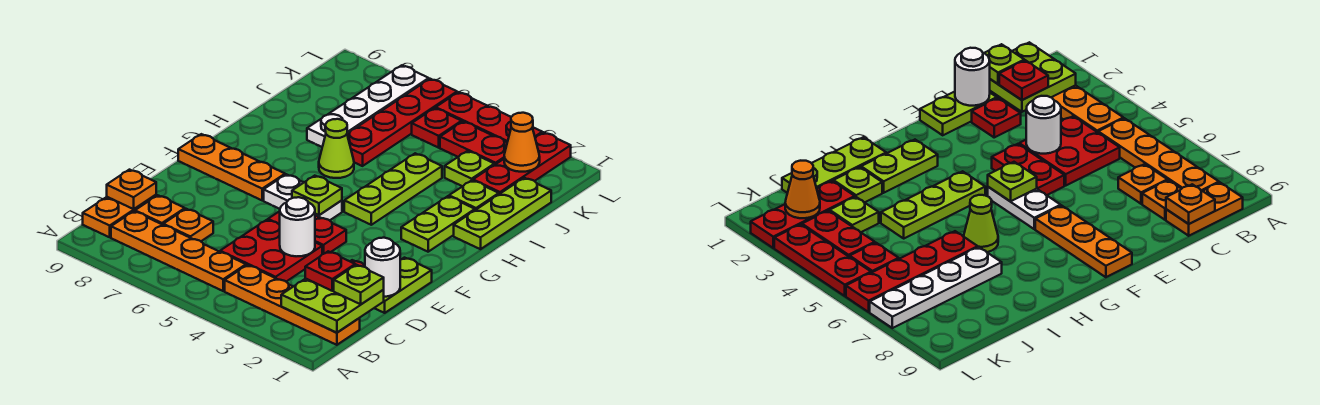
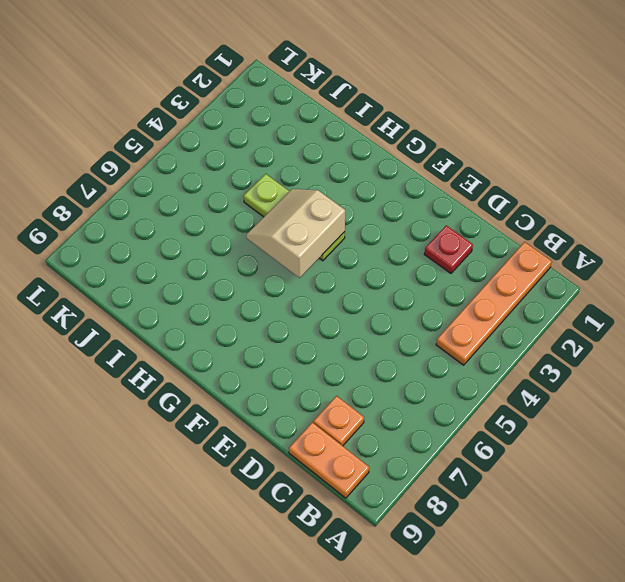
tan 2x2 slope [246,189,345,278] -> none
none -> orange 1x4 plate [111,211,246,291]
none -> red 2x2 plate [220,220,322,282]
none -> orange 1x1 plate [163,209,213,241]
none -> lime 1x2 plate [375,258,432,313]

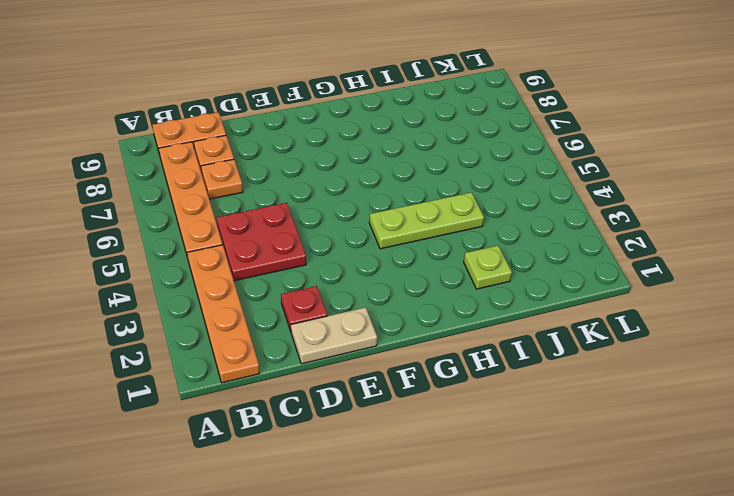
tan 1x2 plate [291,307,377,364] -> lime 1x2 plate [375,258,432,313]
none -> red 1x2 plate [268,211,346,254]
none -> white 1x2 plate [264,174,342,220]
none -> orange 1x3 plate [178,134,285,200]
none -> lime 1x2 plate [401,196,475,252]

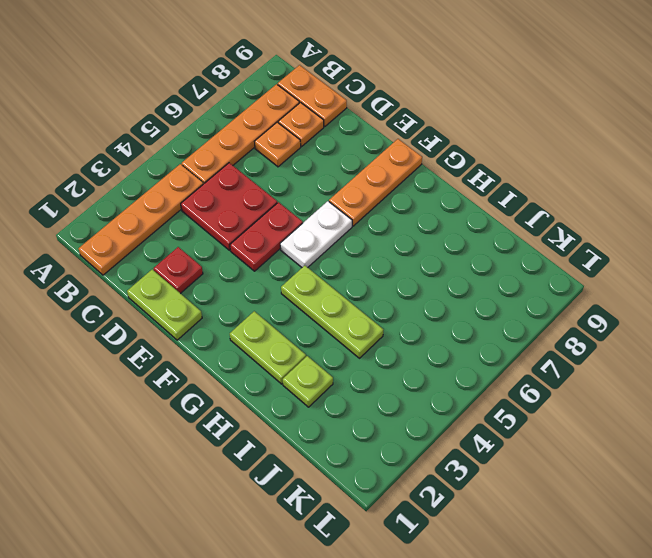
none -> lime 1x3 plate [454,178,551,249]
none -> lime 1x1 cone [319,119,354,178]
none -> red 1x4 plate [347,79,457,166]
none -> white 1x4 plate [307,65,429,147]

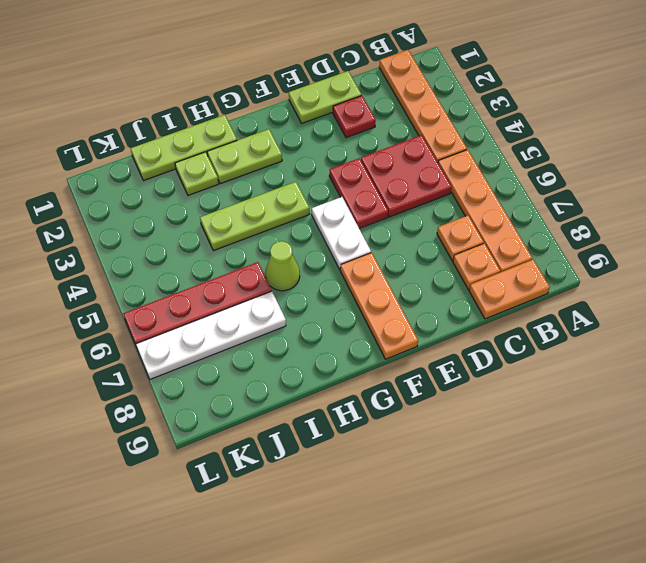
none -> red 1x3 plate [473,132,571,194]
none -> lime 1x1 plate [445,151,494,186]
none -> red 1x2 plate [440,122,507,165]
none -> red 1x1 plate [412,108,462,148]

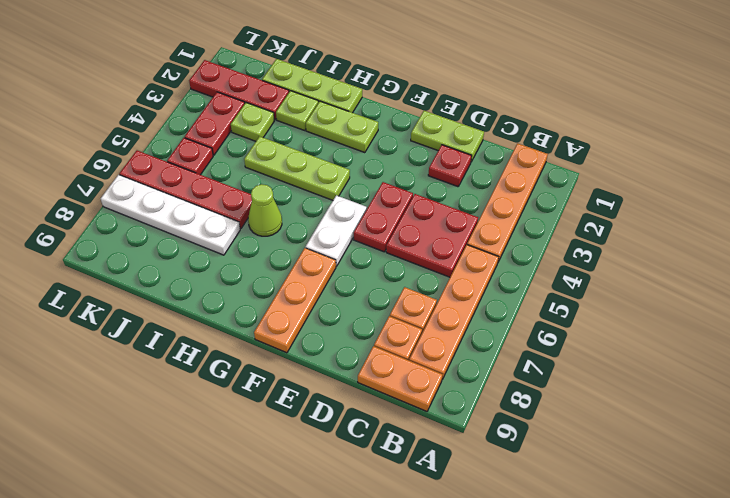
none -> red 1x3 plate [436,92,542,142]
none -> lime 2x2 plate [281,279,384,333]
none -> orange 1x1 plate [107,170,156,209]
none -> white 1x1 round brick [365,238,400,297]

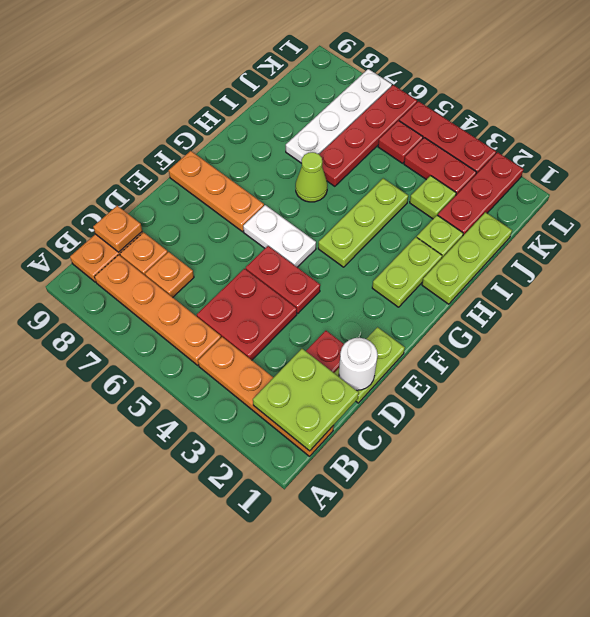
none -> white 1x1 round brick [280,197,315,256]
none -> lime 1x1 plate [292,176,342,215]
none -> orange 1x1 cone [504,113,540,172]
none -> lime 1x1 plate [334,265,384,304]

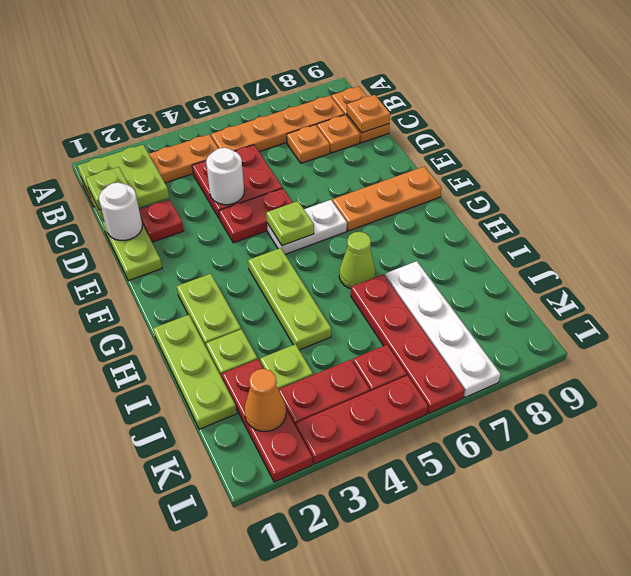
none -> red 1x1 plate [305,251,355,291]

